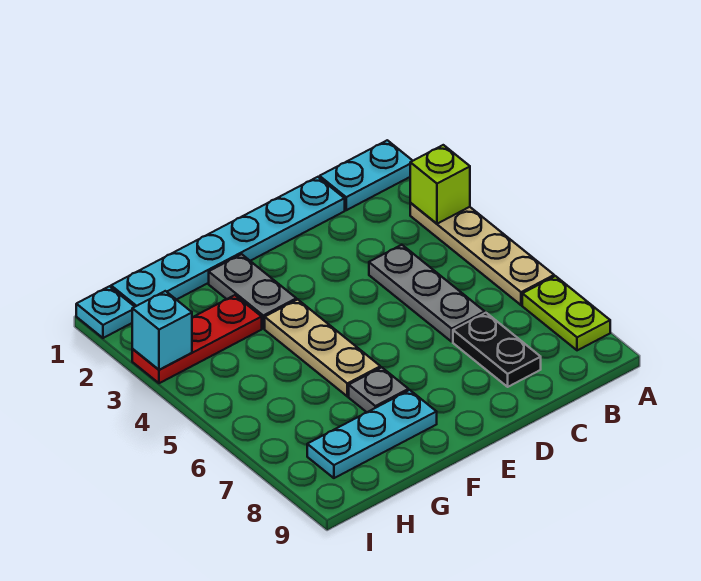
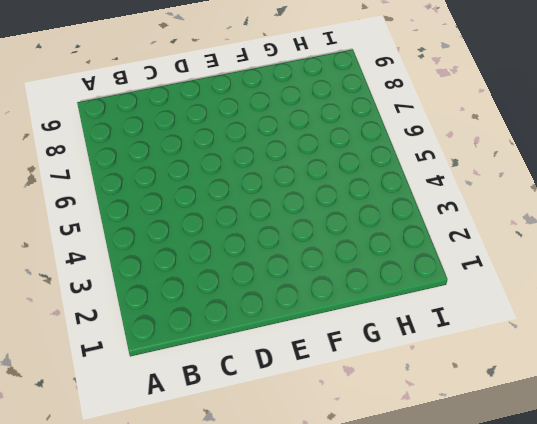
none -> cyan 1x2 plate [320,140,413,210]
none -> tan 1x4 plate [410,203,554,305]
none -> lime 1x2 plate [522,276,610,350]

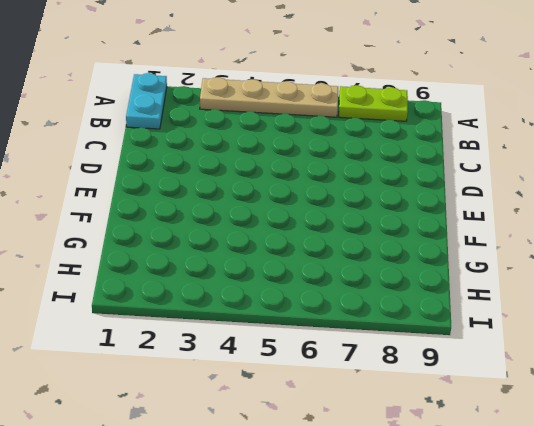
none -> cyan 1x6 plate [111,177,345,307]
none -> grey 1x3 plate [369,245,485,342]
none -> black 1x2 plate [453,313,541,387]

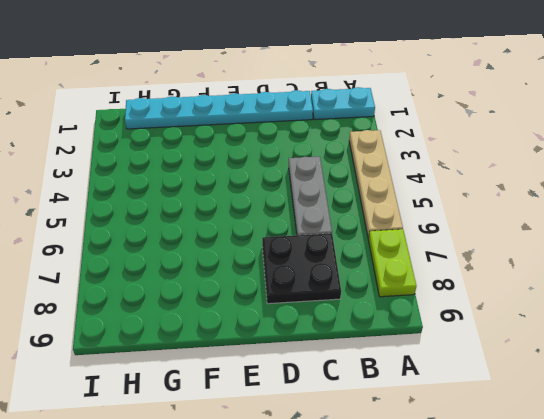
black 2x2 plate [262,233,341,304] -> black 1x2 plate [453,313,541,387]
none -> grey 1x2 plate [209,254,296,329]
none -> tan 1x3 plate [265,299,380,396]
none -> grey 1x1 plate [349,367,408,412]

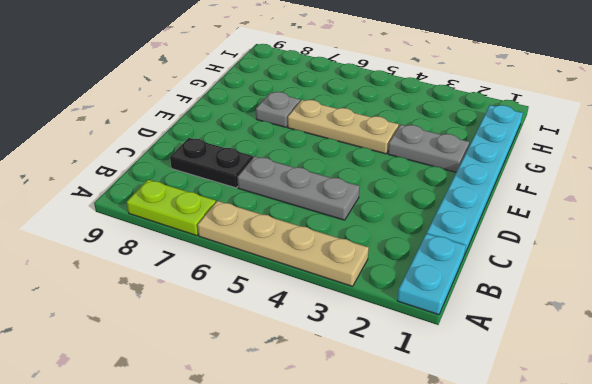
none -> cyan 1x3 plate [307,390,437,478]
none -> red 1x3 plate [132,295,262,383]
none -> cyan 1x1 plate [76,286,135,338]

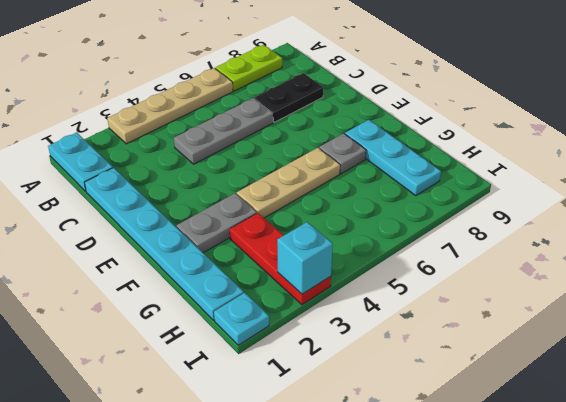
none -> lime 1x1 brick [410,145,470,224]

